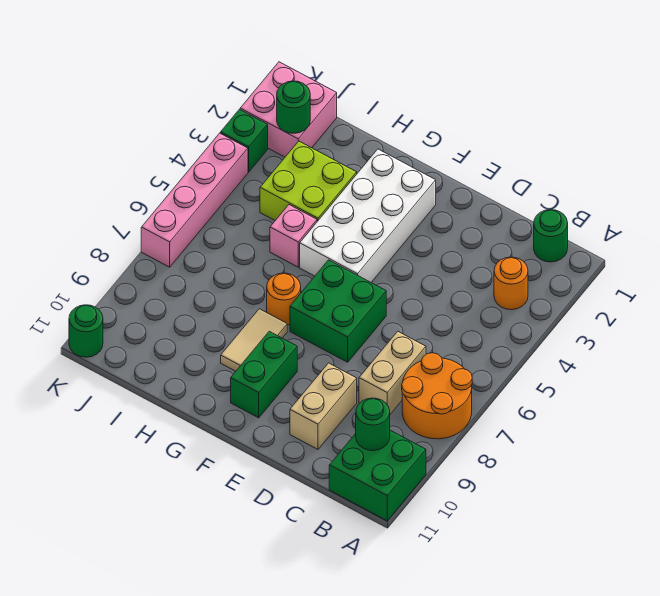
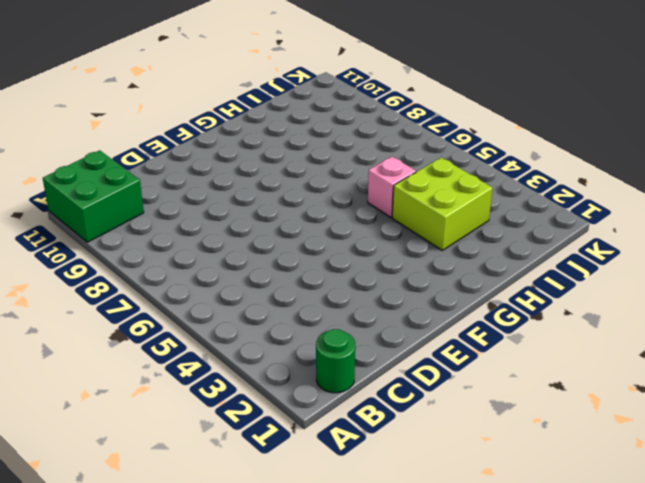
none -> orange 2x2 round brick [402,353,472,439]
none -> orange 1x1 round brick [494,257,528,310]
none -> tan 1x2 brick [359,331,426,414]

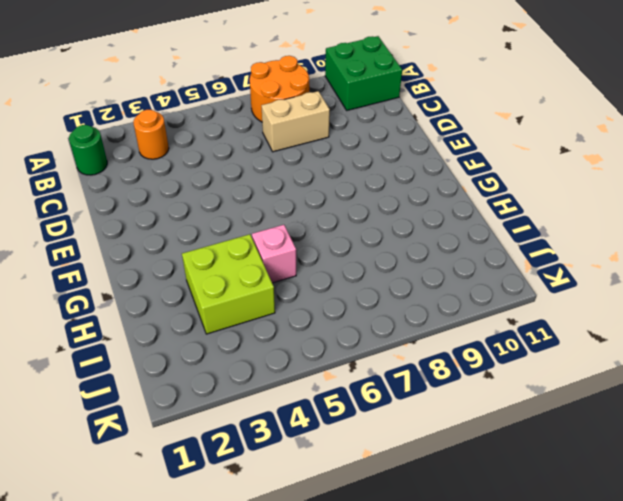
none -> tan 1x2 brick [290,363,357,449]
none -> green 2x2 brick [290,260,386,362]
none -> white 2x4 brick [300,149,436,282]

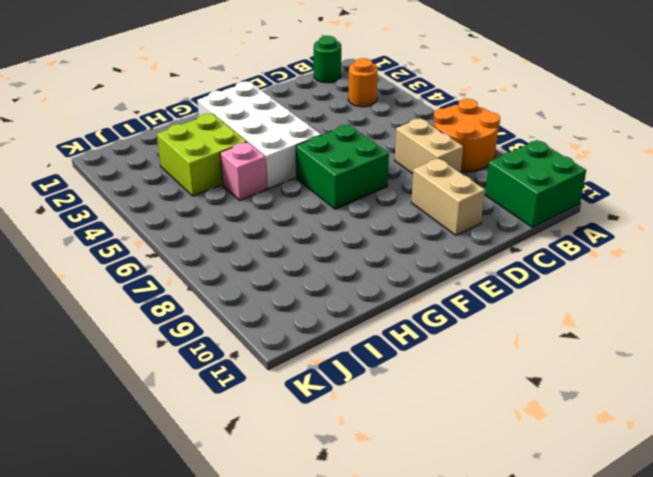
none -> green 1x2 brick [231,331,297,418]
none -> orange 1x1 round brick [267,273,301,325]
none -> tan 1x2 tile [221,309,287,371]

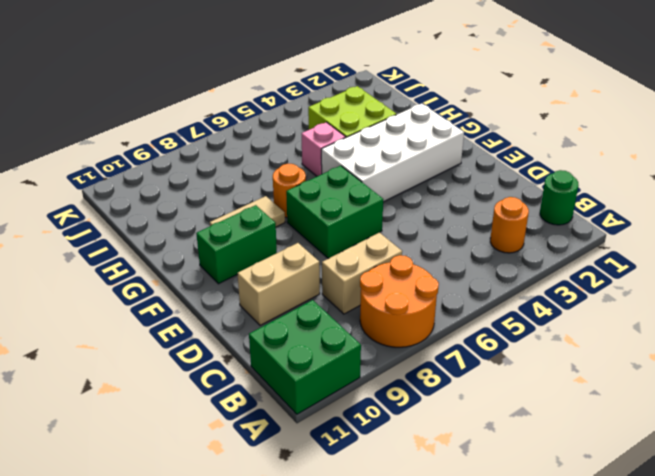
none -> pink 2x2 brick [240,62,337,157]
none -> green 1x1 brick [221,109,268,172]
none -> pink 1x4 brick [141,133,248,267]

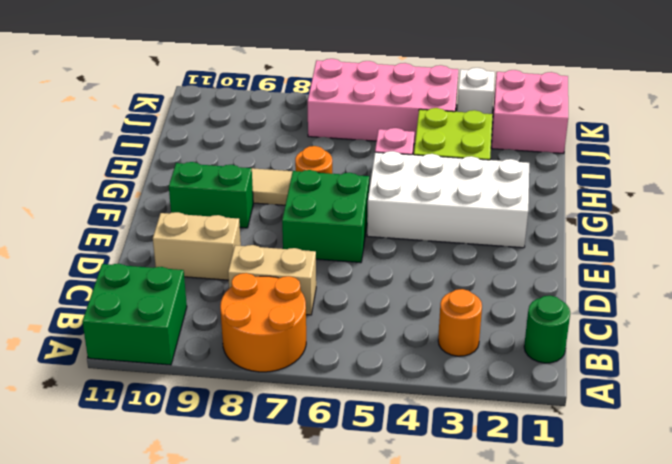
pink 2x4 brick [308,59,458,144] -> pink 1x4 brick [141,133,248,267]
white 1x1 brick [457,68,495,114] -> green 1x1 brick [221,109,268,172]
none -> green 1x1 round brick [69,305,103,357]
none -> green 1x1 round brick [356,398,390,451]
none -> green 1x1 round brick [277,81,310,133]

